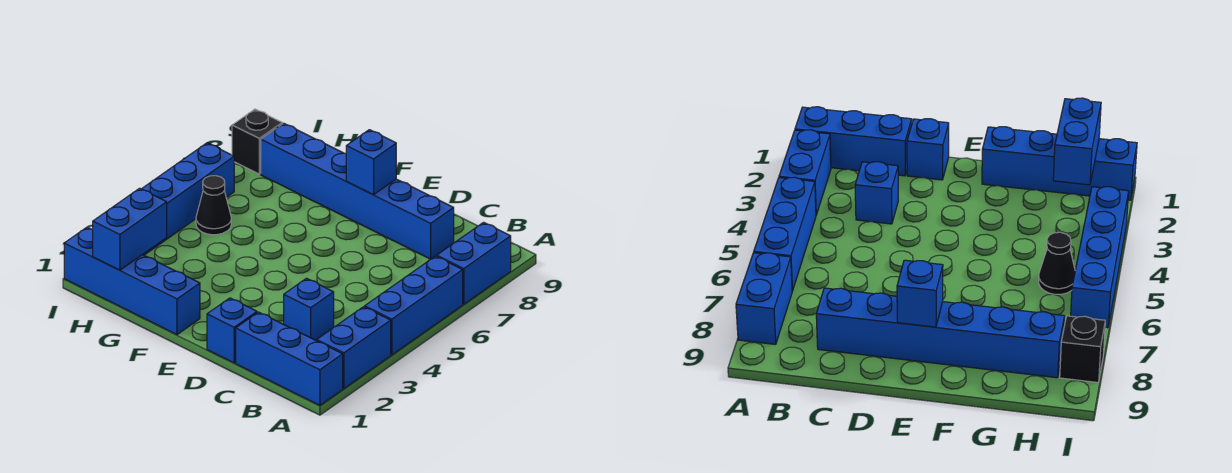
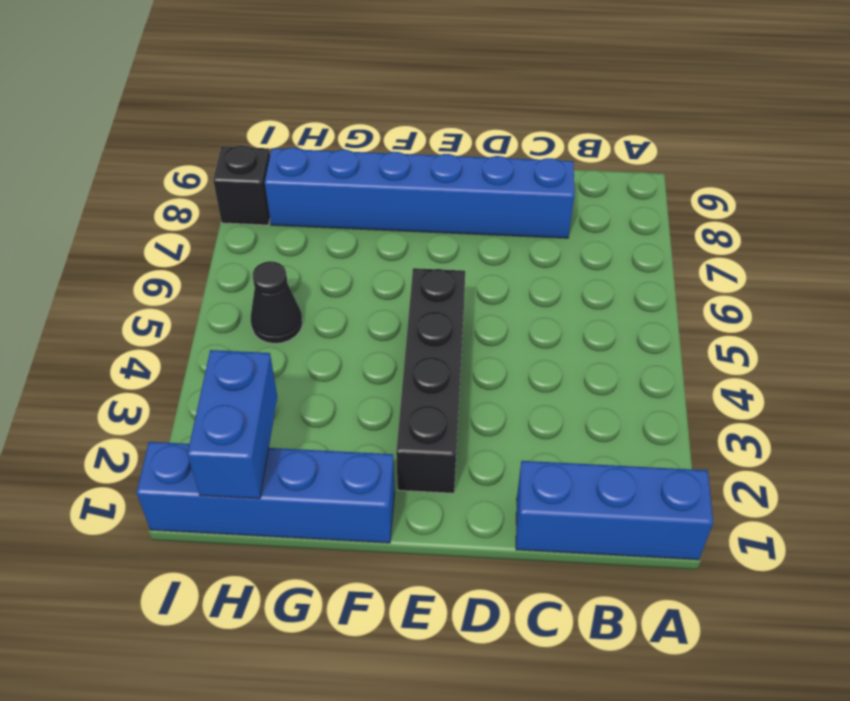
black 1x4 brick [396,268,465,493] -> none
none -> blue 1x2 brick [317,307,391,389]
none -> blue 1x3 brick [365,256,463,355]
none -> blue 1x2 brick [437,222,511,304]

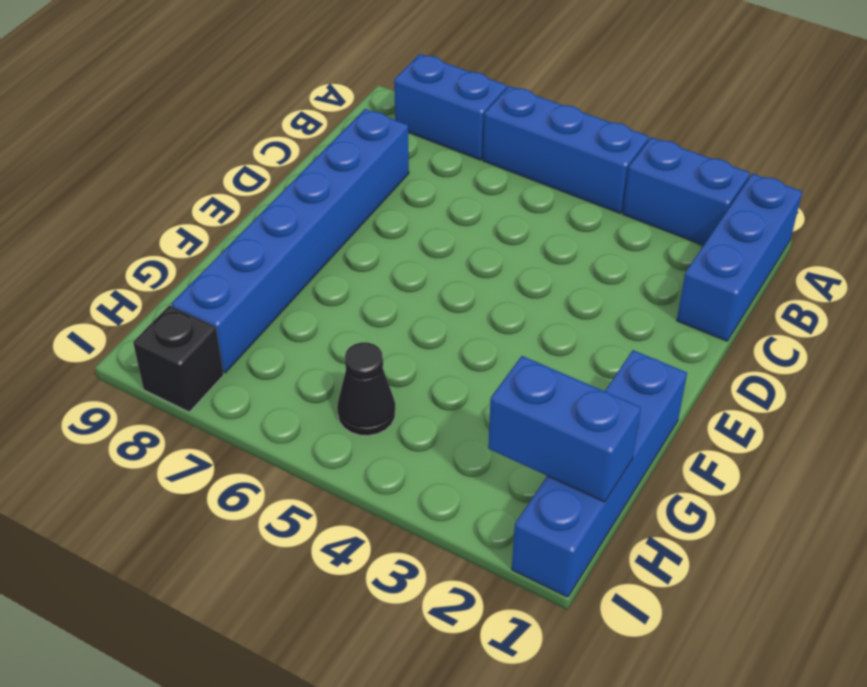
none -> blue 1x1 brick [284,278,334,340]
none -> blue 1x1 brick [207,298,257,363]
none -> blue 1x4 brick [142,143,234,255]

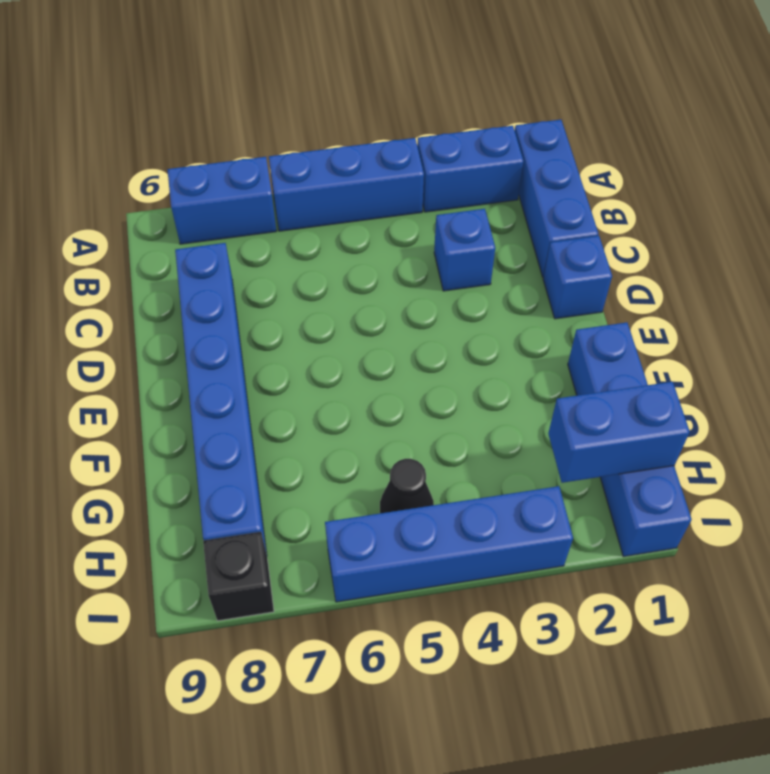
none -> blue 1x1 brick [346,130,396,195]

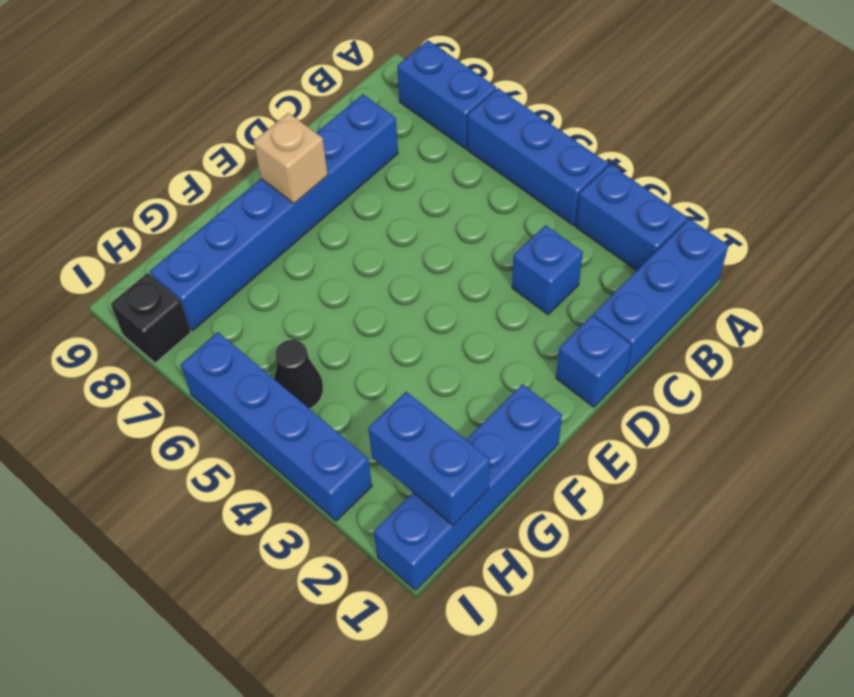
tan 1x1 brick [254,113,328,204] -> blue 1x1 brick [346,130,396,195]

